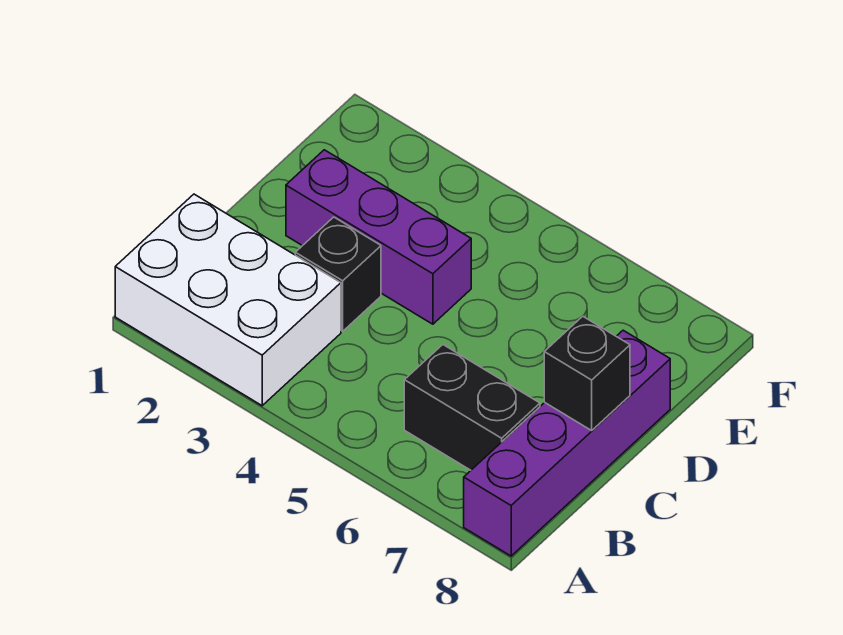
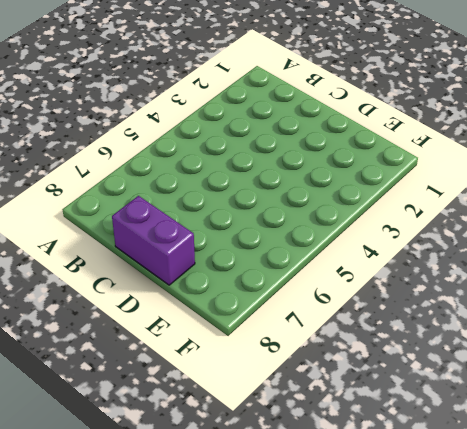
purple 1x2 brick [112,196,195,285] -> purple 1x4 brick [464,330,670,556]
none -> white 2x3 brick [115,194,341,406]
none -> black 1x2 brick [404,345,540,470]

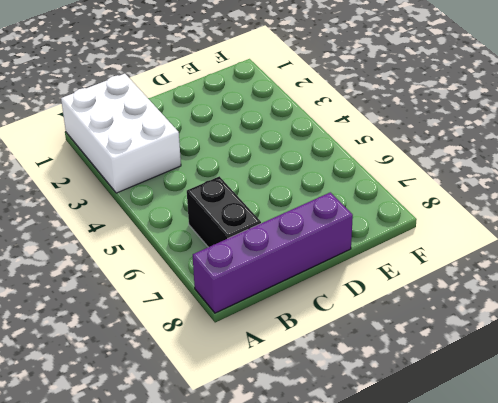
none -> black 1x1 brick [295,217,381,331]
none -> purple 1x3 brick [286,150,471,324]

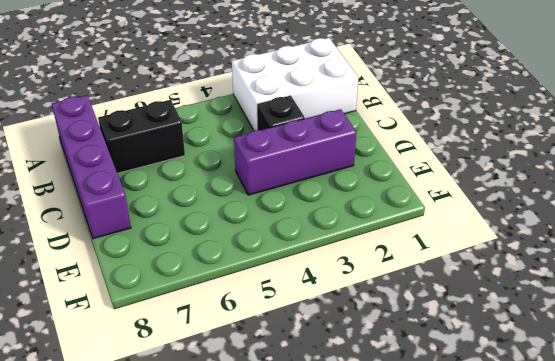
none -> black 1x1 brick [544,316,630,430]

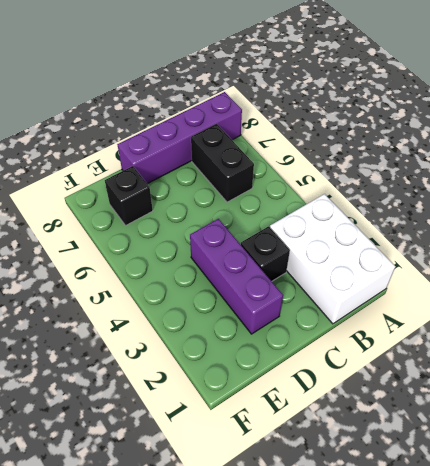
black 1x1 brick [105,166,153,226] -> black 1x1 brick moved to [544,316,630,430]

